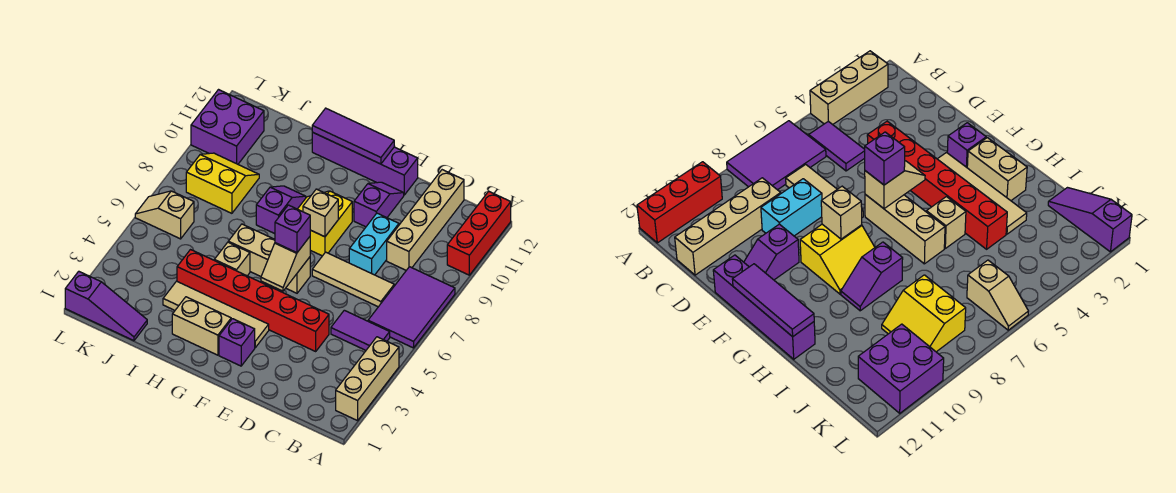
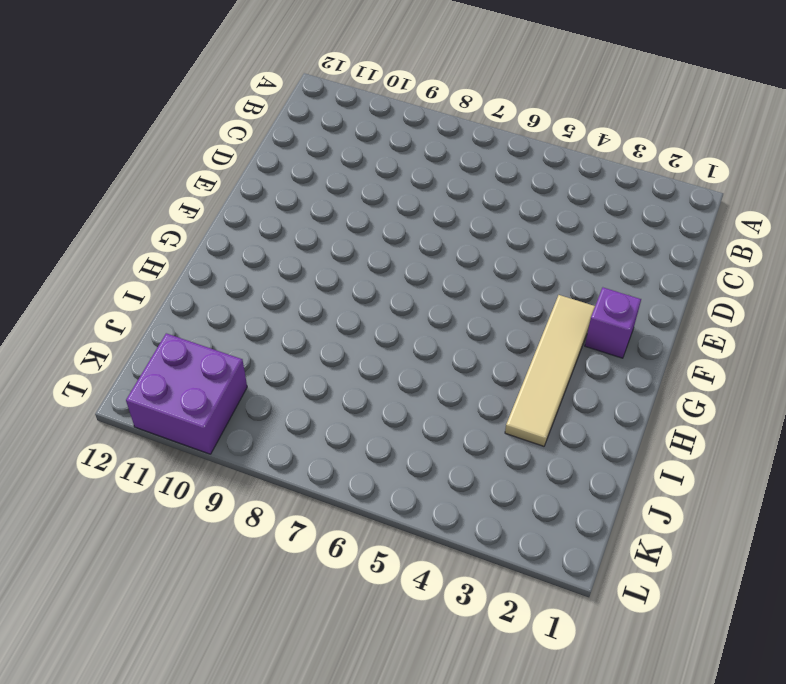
none -> tan 1x3 brick [336,337,399,421]
none -> purple 2x3 tile [368,267,455,348]
none -> red 1x3 brick [447,191,511,275]

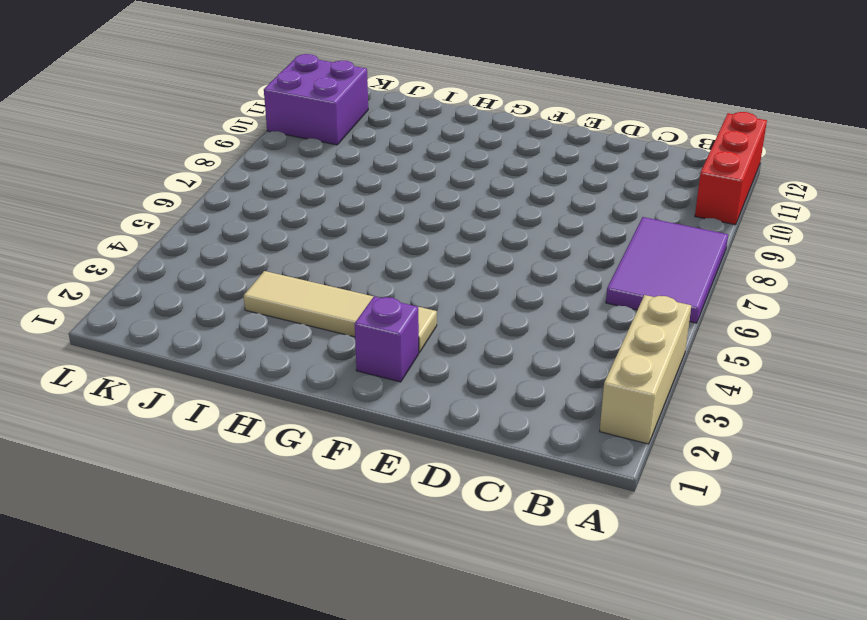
none -> purple 1x2 tile [331,310,390,350]
none -> tan 1x3 tile [312,252,394,307]
none -> tan 1x4 brick [387,170,464,270]

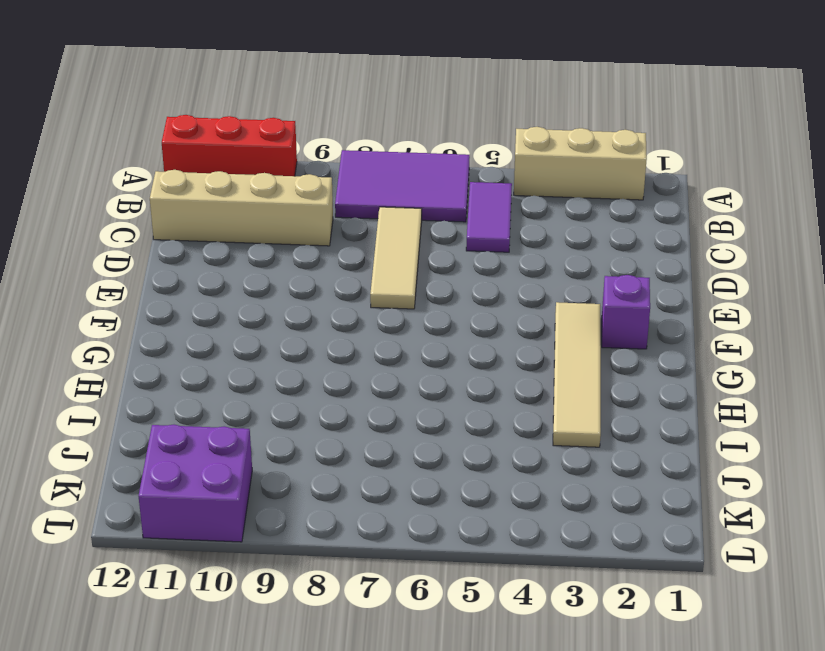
none -> red 1x6 brick [177,250,329,351]
none -> cyan 1x2 brick [349,213,399,275]
none -> purple 1x2 slope [354,182,404,227]

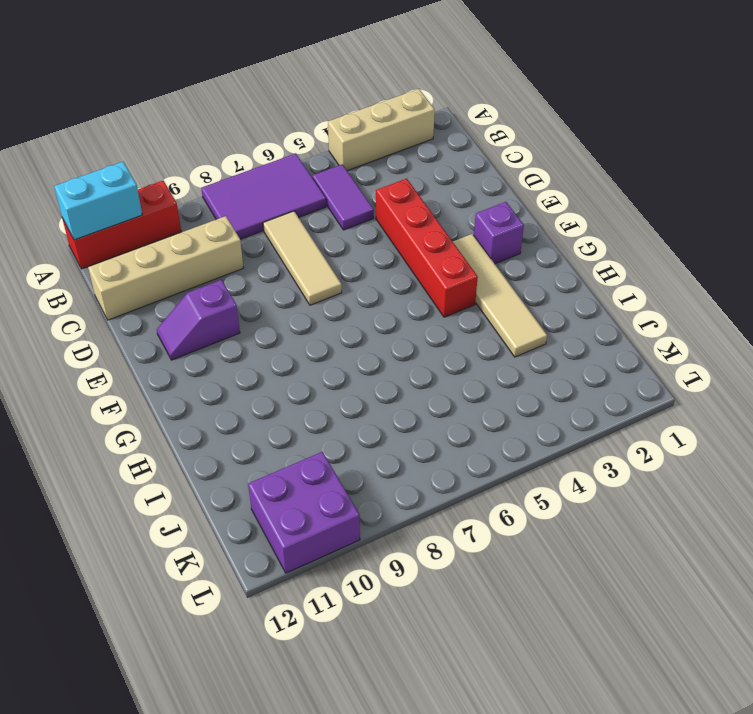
cyan 1x2 brick [54,162,142,240] -> cyan 1x2 brick moved to [349,213,399,275]
red 1x4 brick [376,179,478,317] -> red 1x6 brick [177,250,329,351]
none -> purple 1x4 brick [312,132,418,195]
none -> tan 1x3 brick [228,224,310,293]
none -> yellow 2x2 slope [298,191,352,256]

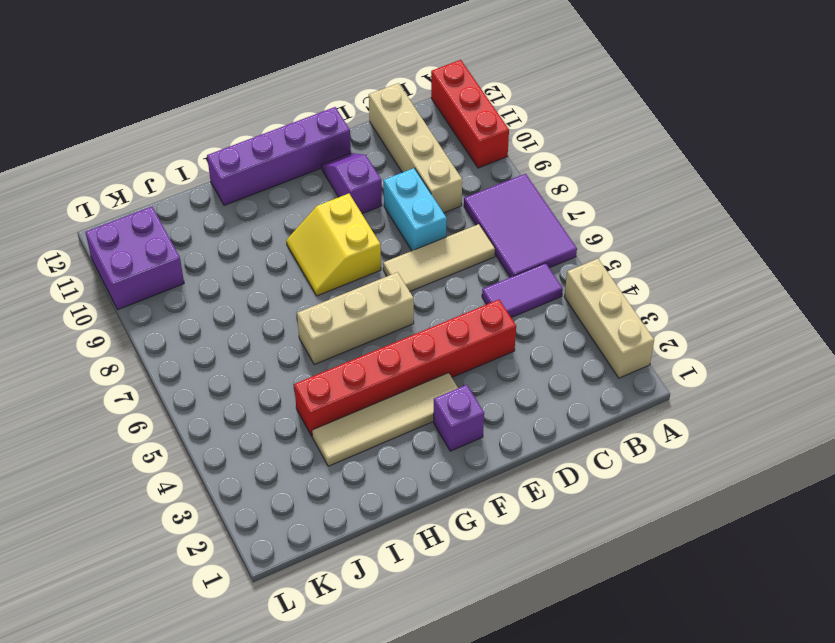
none -> tan 1x2 brick [172,297,231,355]
none -> tan 1x1 brick [214,242,250,276]
none -> purple 1x2 slope [256,186,306,234]

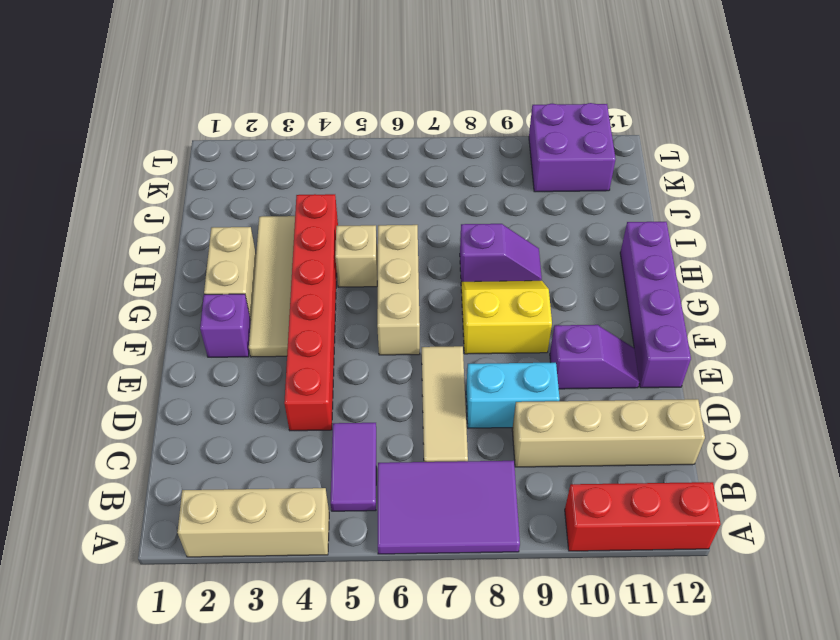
none -> purple 1x3 slope [65,271,147,341]
none -> yellow 2x2 slope [186,153,259,213]
none -> tan 1x2 slope [135,191,194,239]

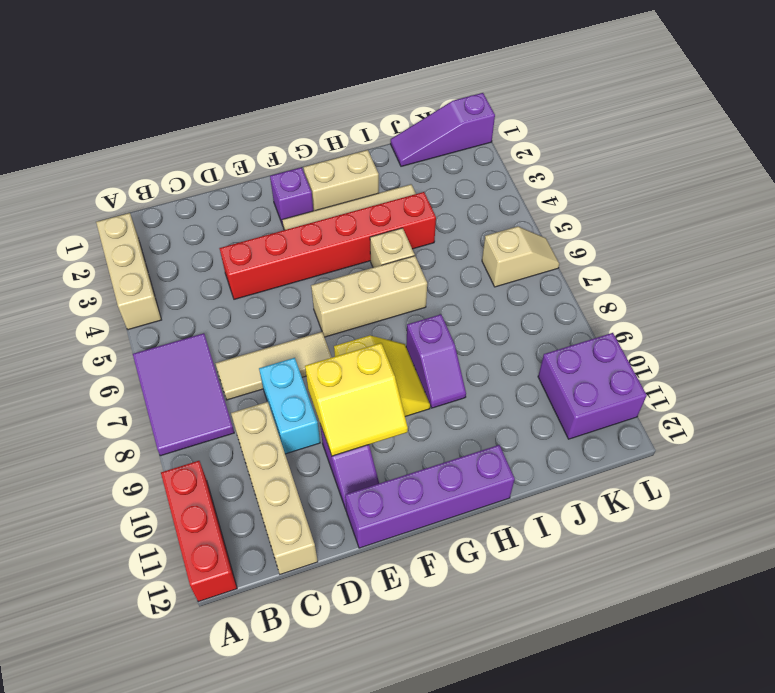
yellow 2x2 slope [305,343,408,456] -> yellow 2x2 slope moved to [186,153,259,213]
none -> purple 1x2 tile [331,310,390,350]
none -> tan 1x2 slope [261,237,310,291]
none -> tan 1x1 brick [303,189,338,237]

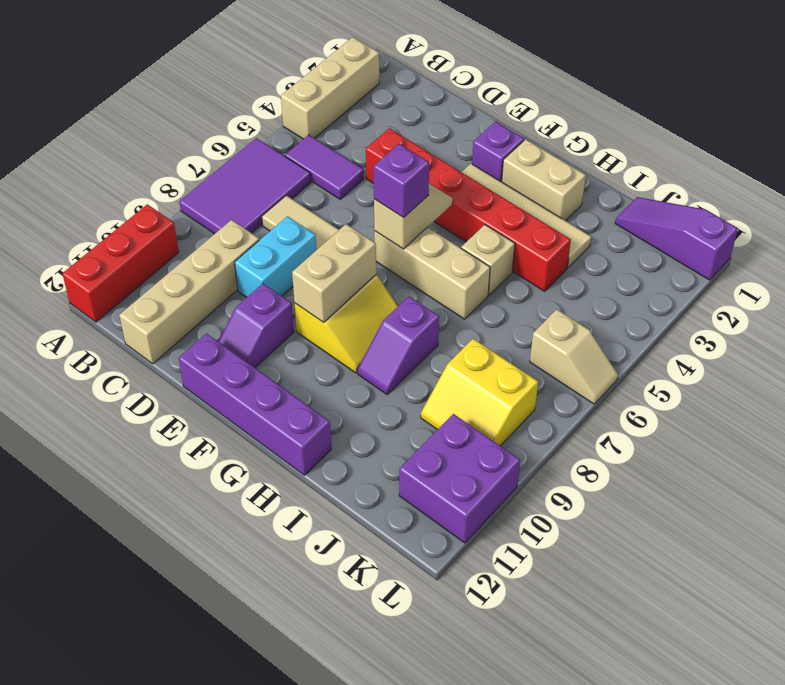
tan 1x2 brick [292,224,376,322] -> tan 1x1 brick [303,189,338,237]
none -> purple 1x3 tile [312,108,394,164]

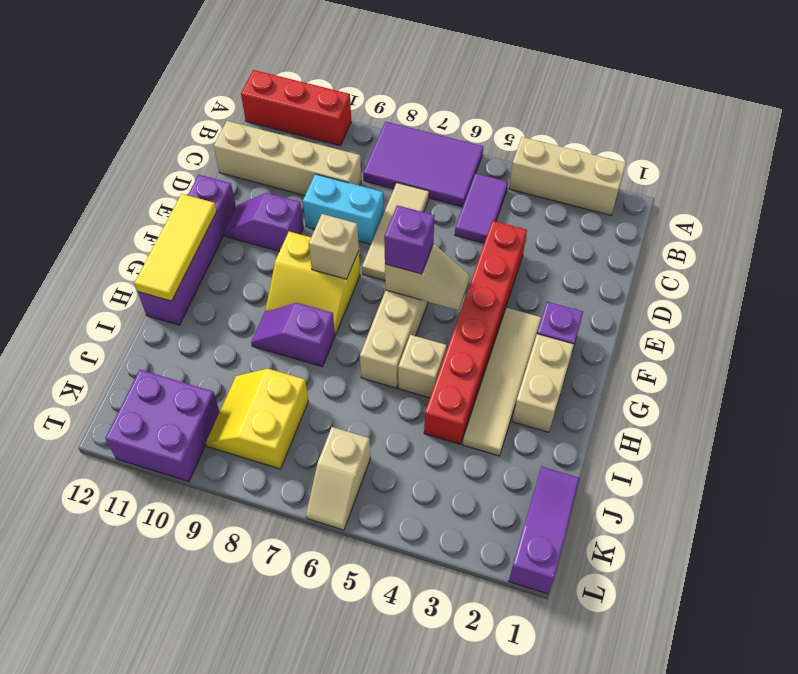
yellow 1x3 tile [134,194,217,301] -> purple 1x3 tile [312,108,394,164]

